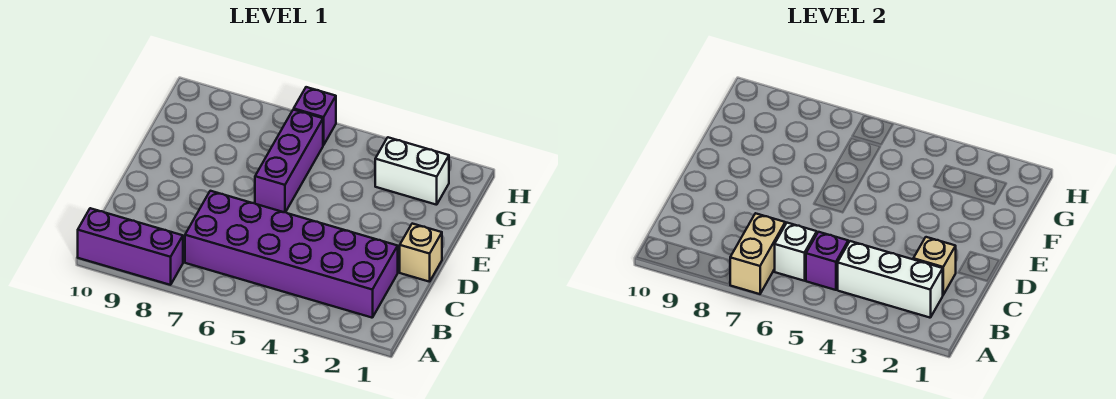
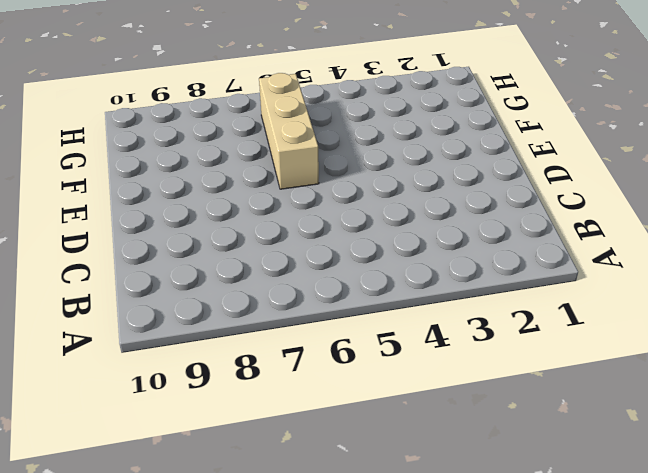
tan 1x3 brick [259,73,319,189] -> purple 1x3 brick [255,110,323,212]
none -> purple 1x3 brick [78,208,183,285]
none -> purple 2x6 brick [185,191,398,318]

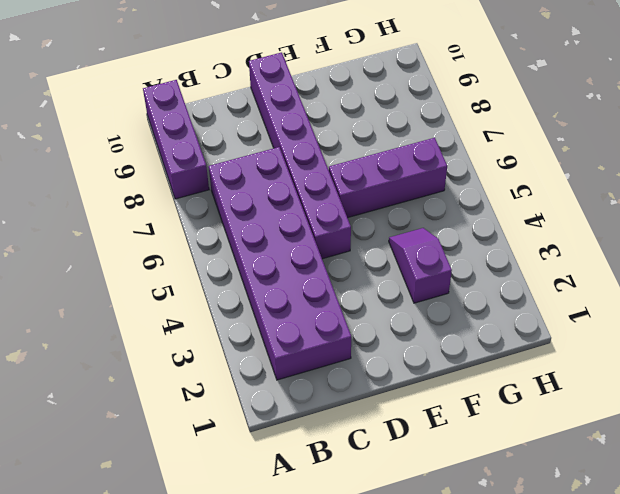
purple 1x6 brick [249,52,351,259] -> none
purple 1x2 slope [389,228,452,303] -> none
none -> tan 1x1 brick [400,224,442,282]
none -> white 1x2 brick [375,137,449,205]

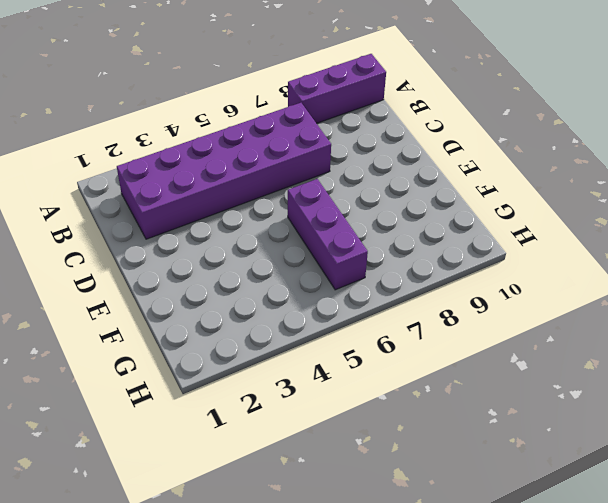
none -> tan 1x1 brick [400,224,442,282]
none -> white 1x2 brick [375,137,449,205]

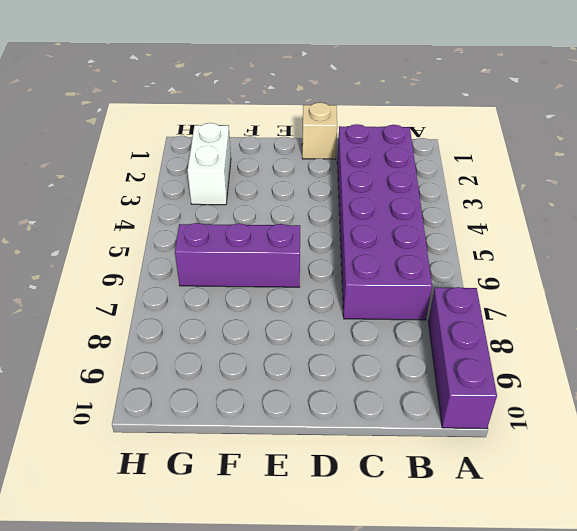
none -> purple 1x1 brick [294,87,336,145]
none -> tan 1x2 brick [730,213,785,294]

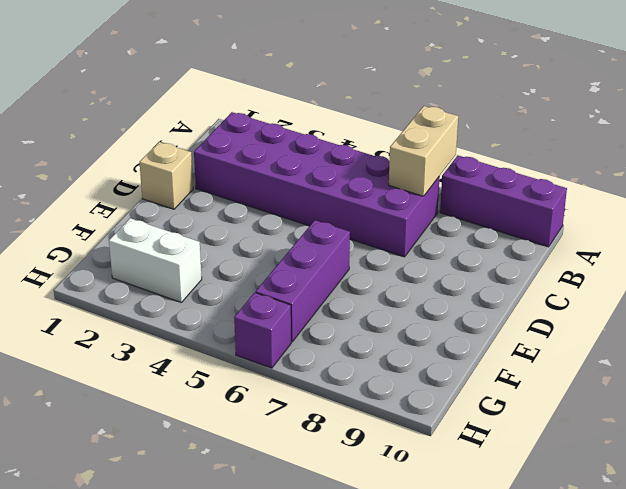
none -> white 1x3 brick [838,241,943,318]
none -> purple 1x1 brick [806,232,848,290]

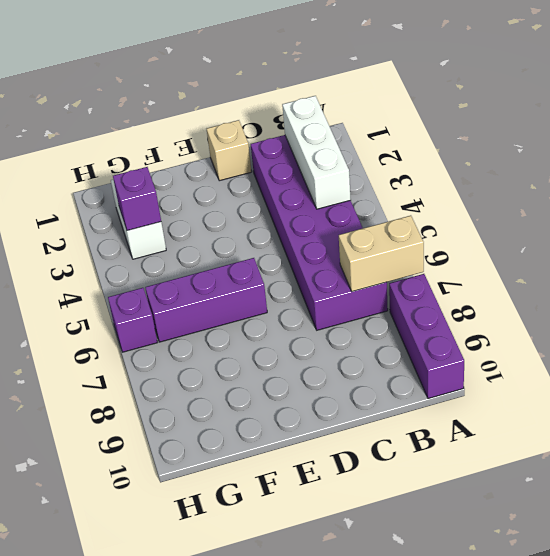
purple 1x1 brick [113,167,161,231] -> purple 1x1 brick moved to [806,232,848,290]
none -> white 1x1 brick [774,223,817,281]
none -> tan 1x1 brick [913,237,956,295]

